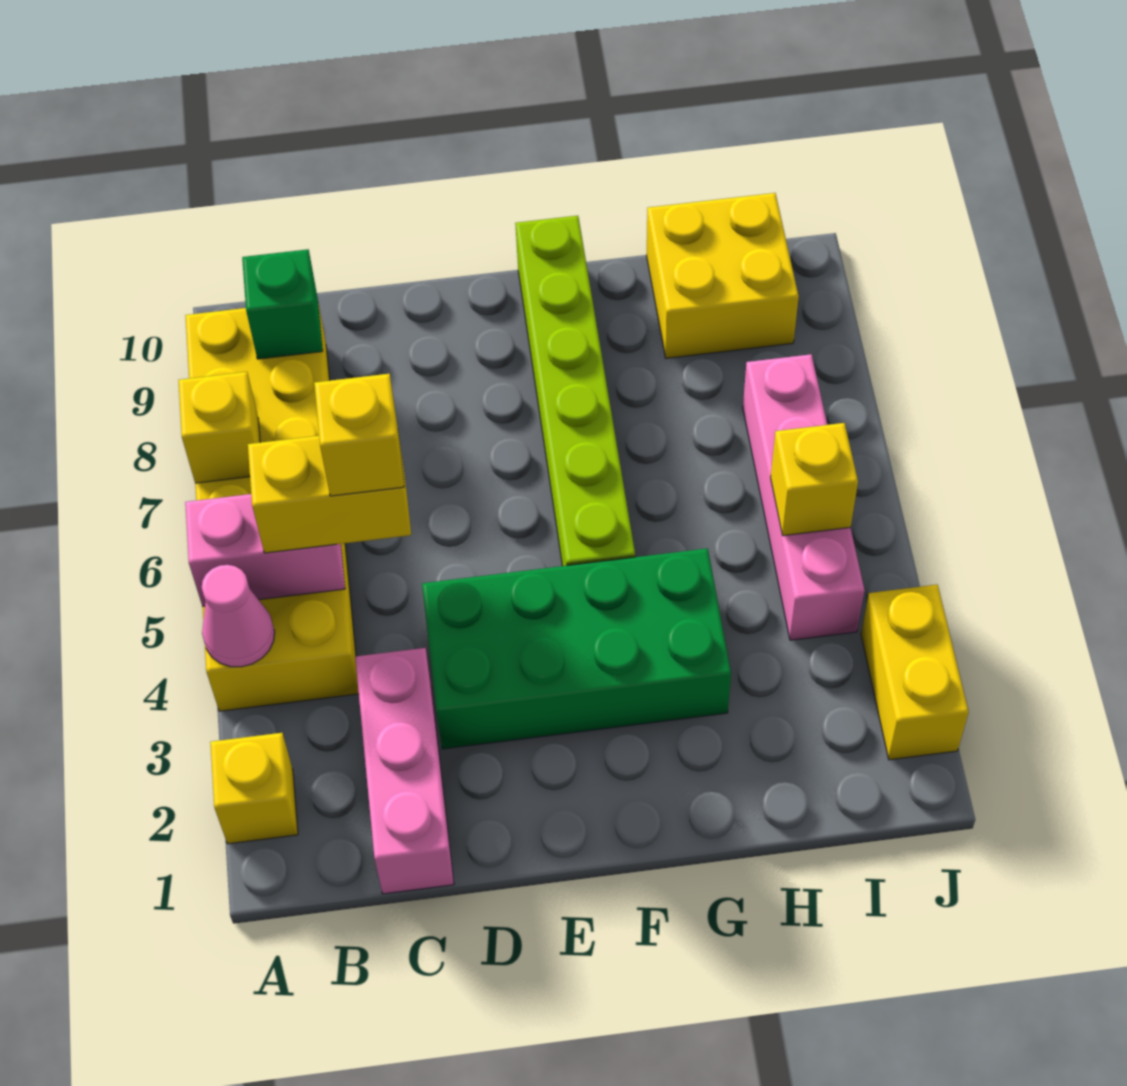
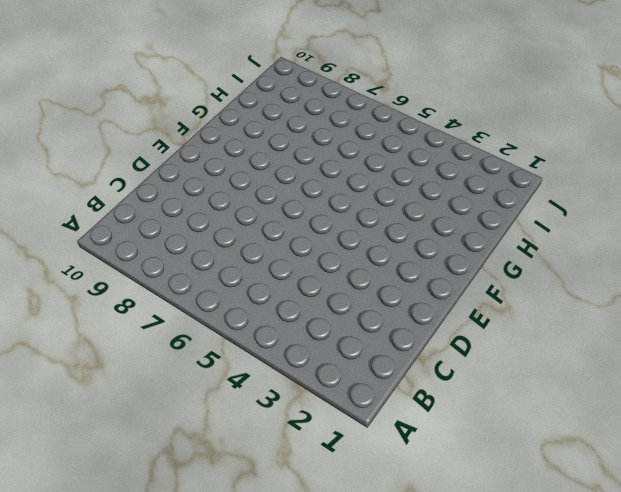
none -> yellow 1x1 brick [210,733,298,844]
none -> yellow 2x6 brick [185,303,359,711]
none -> pink 1x3 brick [355,648,454,894]

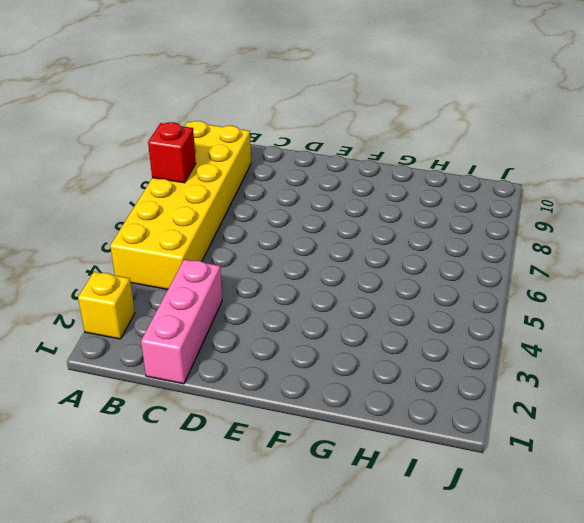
red 1x1 brick [148,122,196,183] -> yellow 1x1 brick [179,372,260,483]
none -> green 2x4 brick [422,548,731,749]
none -> lime 1x6 brick [515,216,635,566]
none -> yellow 2x2 brick [647,193,799,358]

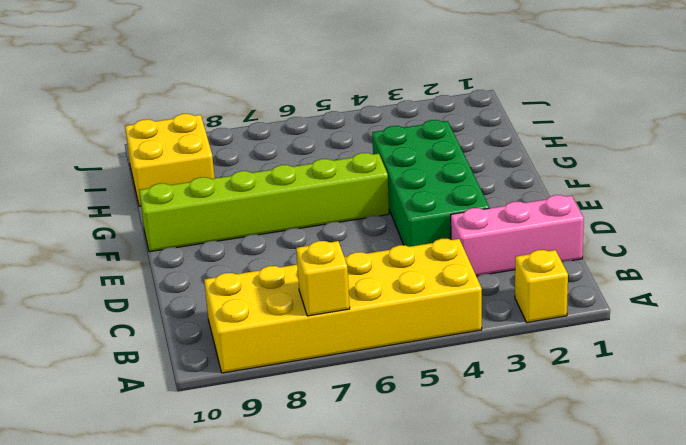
none -> pink 1x4 brick [743,354,864,640]
none -> yellow 1x2 brick [861,585,969,760]
none -> pink 1x1 cone [202,565,275,667]

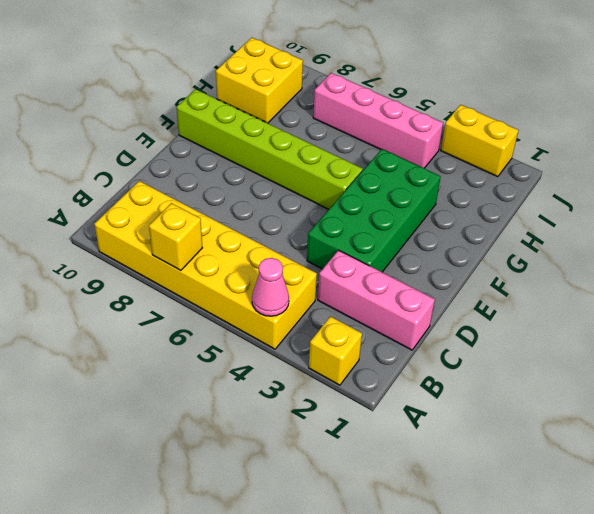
none -> pink 1x2 brick [185,494,345,607]
none -> green 1x1 brick [242,249,323,359]
none -> yellow 1x1 brick [771,423,858,536]

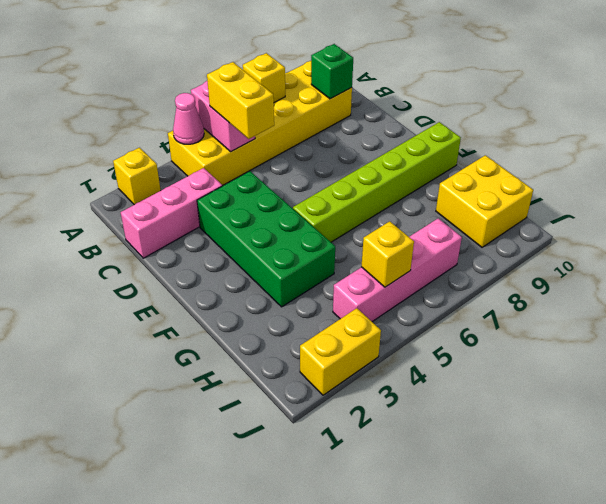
none -> yellow 1x1 brick [314,374,404,496]

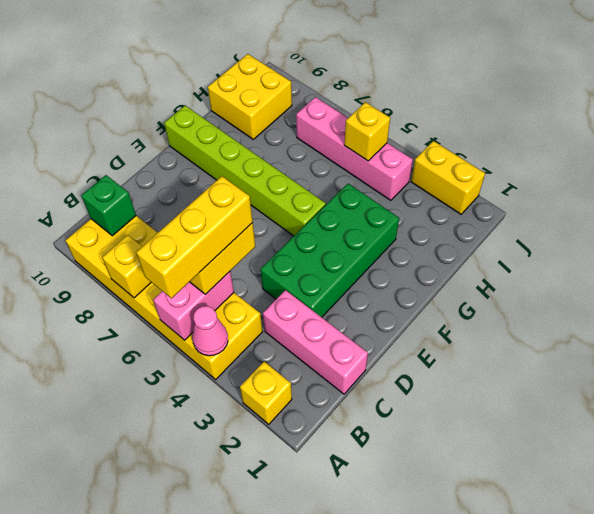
yellow 1x3 brick [136,176,253,298] -> yellow 1x1 brick [314,374,404,496]

